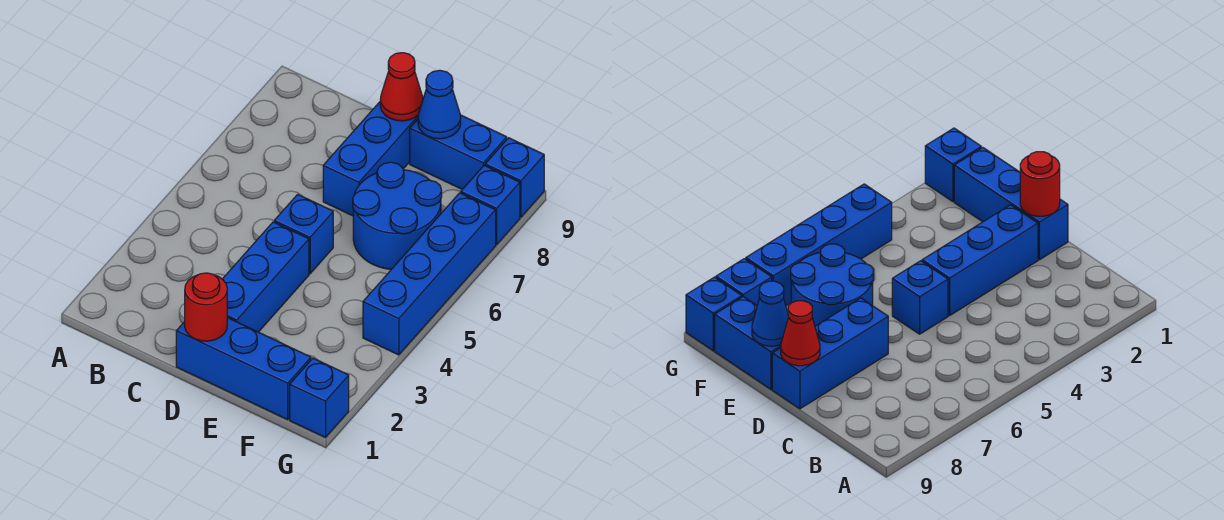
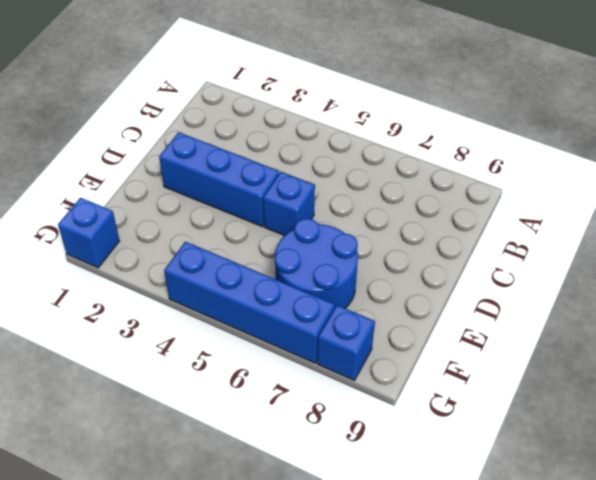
none -> blue 1x3 brick [176,318,311,420]
none -> blue 1x3 brick [323,102,418,216]
none -> blue 1x2 brick [410,115,507,189]

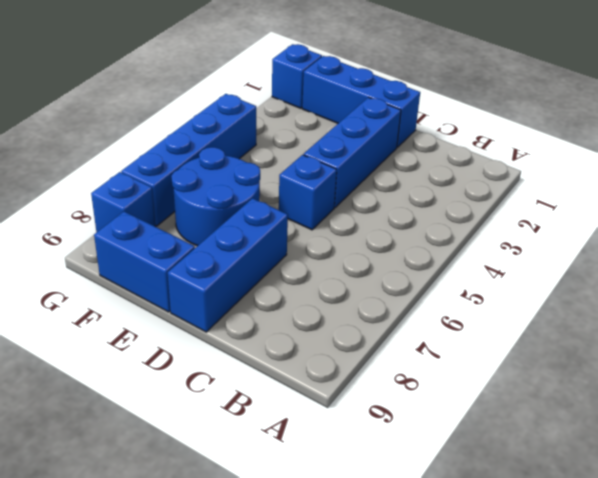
none -> blue 1x1 brick [485,138,544,217]
none -> red 1x1 round brick [185,273,227,341]
none -> red 1x1 cone [380,53,423,121]

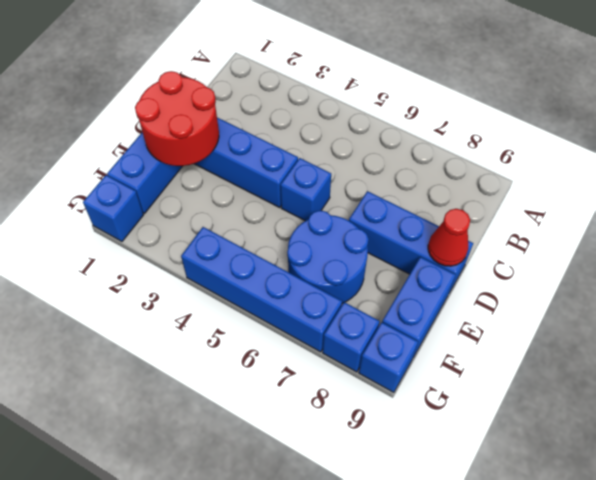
red 2x2 round brick [135,71,219,166] -> red 1x1 round brick [185,273,227,341]
none -> blue 1x1 cone [418,70,461,139]

